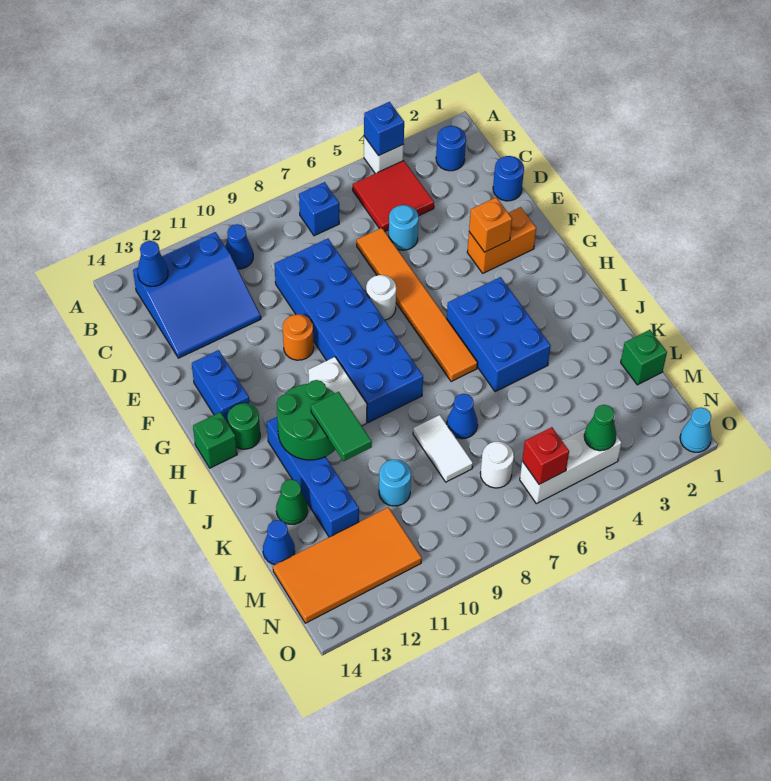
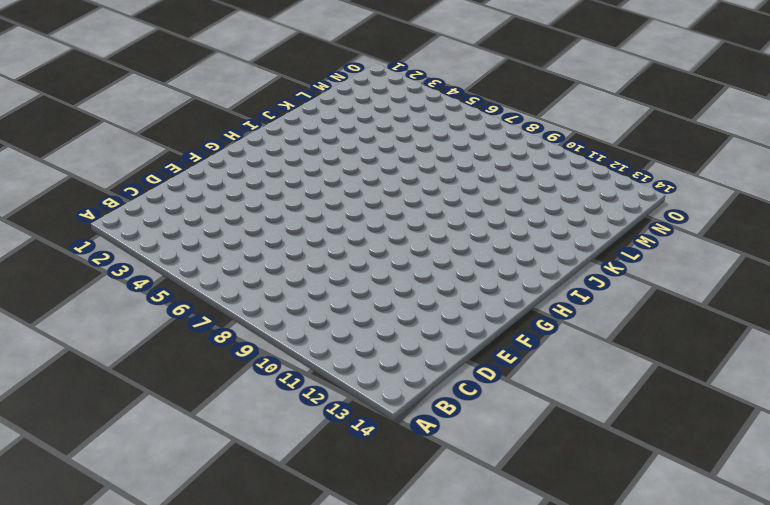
none -> white 1x1 brick [364,136,404,173]
none -> blue 1x1 round brick [436,126,466,171]
none -> red 2x2 tile [353,160,434,231]
none -> blue 1x1 brick [299,182,339,236]

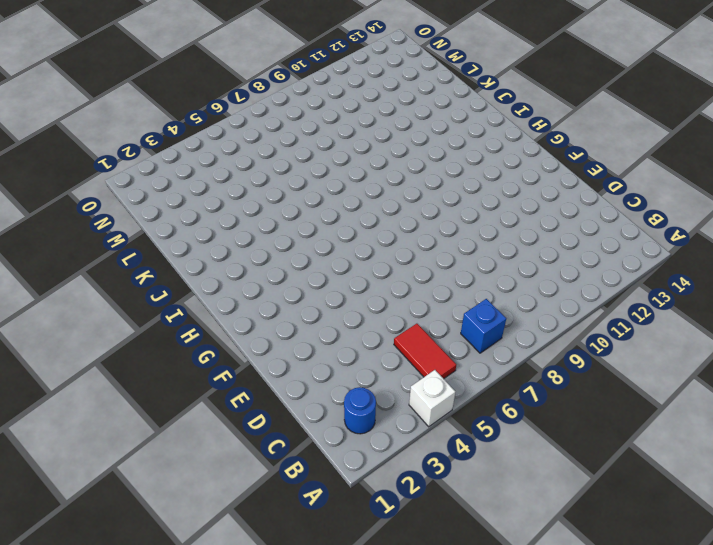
red 1x2 tile [394,324,456,379] -> red 2x2 tile [353,160,434,231]
none -> blue 1x1 cone [225,224,253,269]
none -> blue 3x3 slope [133,232,261,358]
none -> blue 1x1 round brick [493,156,524,201]
none -> cyan 1x1 round brick [389,205,419,250]

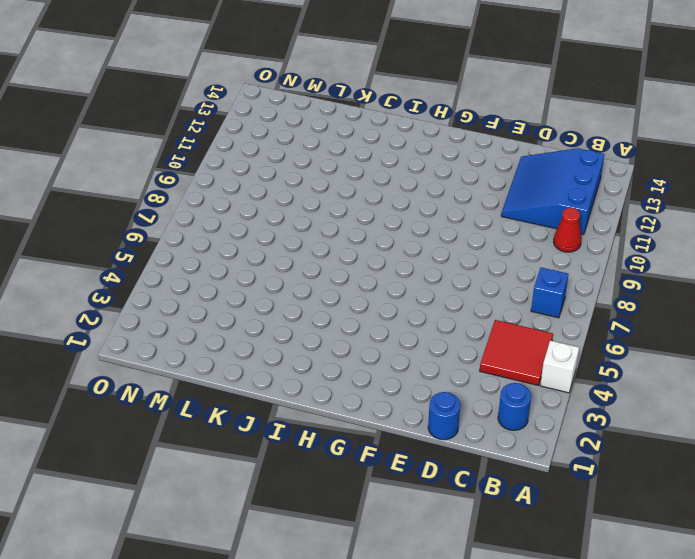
red 1x1 cone [554,208,582,252] -> blue 1x1 cone [225,224,253,269]
none -> cyan 1x1 round brick [389,205,419,250]
none -> orange 1x6 tile [357,228,478,382]
none -> blue 2x6 brick [274,239,423,423]
none -> orange 1x2 brick [467,207,536,273]

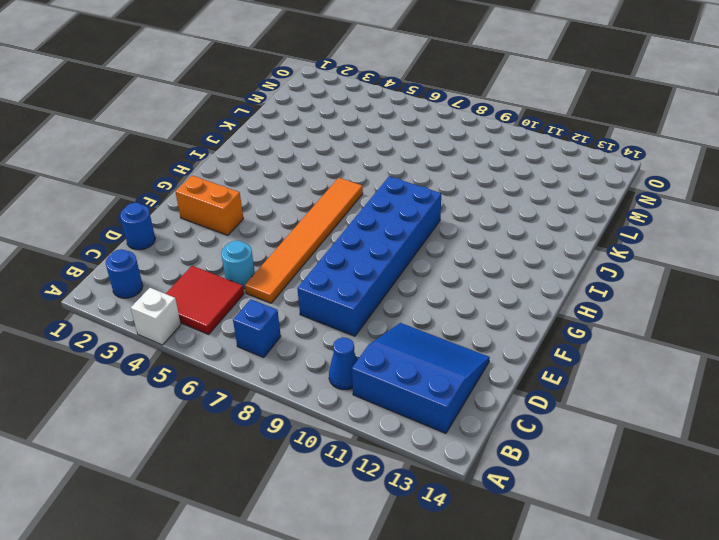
none -> white 1x1 round brick [366,275,396,320]
none -> orange 1x1 round brick [283,314,314,360]
none -> blue 1x2 brick [192,350,249,423]
none -> blue 2x3 brick [447,277,551,392]

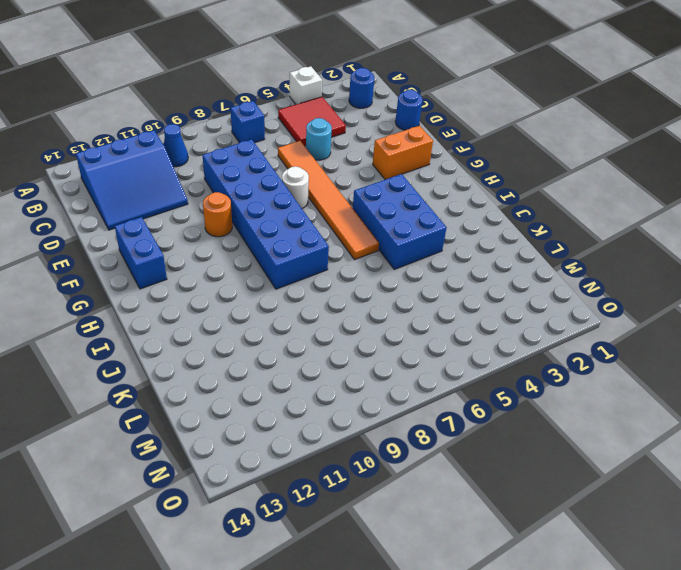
none -> white 1x2 brick [308,357,367,426]
none -> green 1x1 round brick [228,403,260,449]
none -> green 1x1 brick [193,412,237,468]
none -> blue 1x4 brick [267,417,359,537]

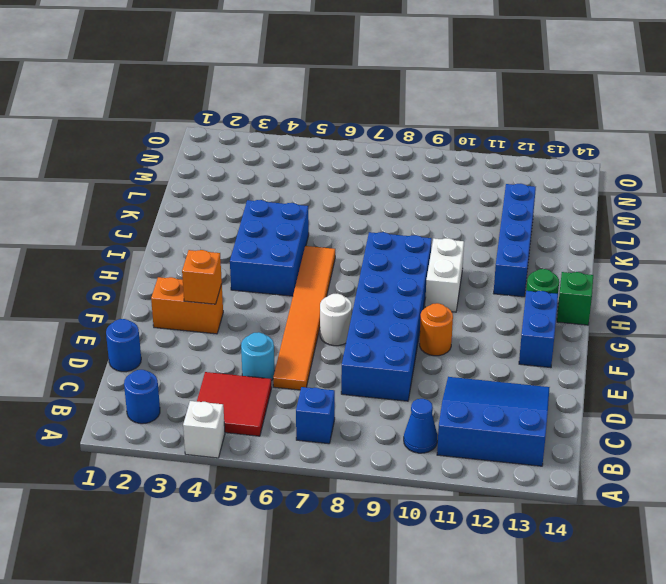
none -> blue 1x1 cone [447,394,478,439]
none -> white 1x2 tile [413,415,473,482]
none -> green 1x1 cone [276,479,308,524]
none -> green 1x1 brick [621,330,667,385]

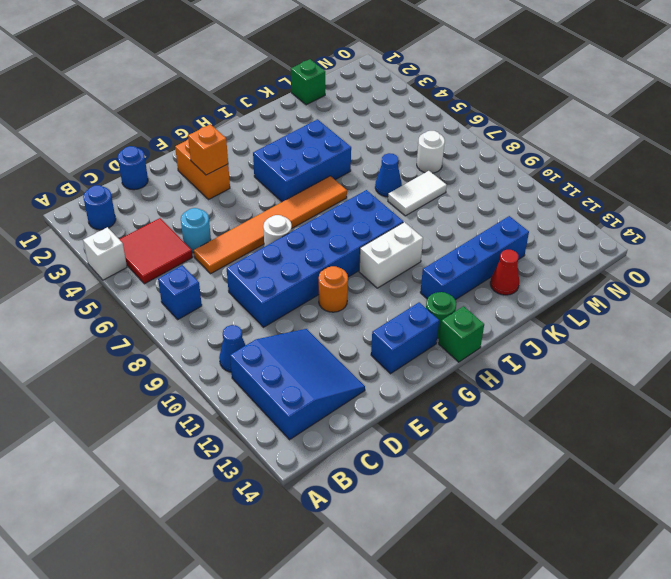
red 1x1 cone [490,250,519,295] -> green 1x1 cone [276,479,308,524]
none -> cyan 1x1 round brick [379,460,411,506]
none -> blue 1x1 cone [263,520,295,564]
none -> orange 2x4 tile [273,507,422,623]
none -> white 1x3 brick [520,429,622,504]

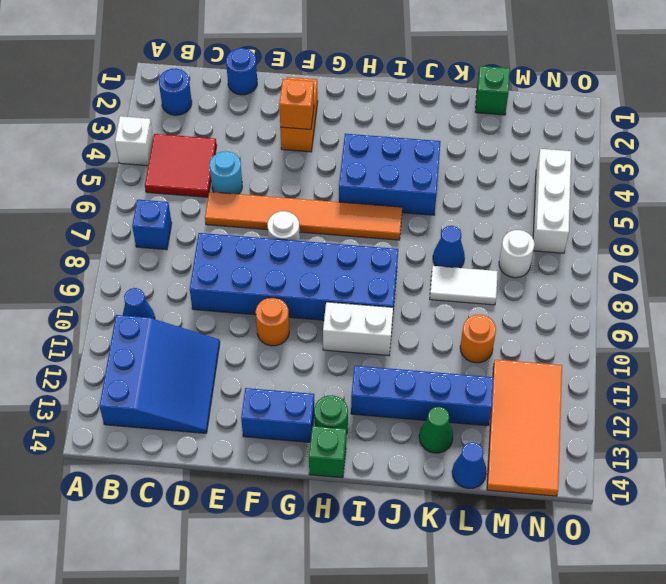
orange 1x1 round brick [460,315,496,363] -> cyan 1x1 round brick [379,460,411,506]
none -> cyan 1x1 cone [680,407,712,452]
none -> blue 1x1 brick [364,102,404,156]
none -> blue 1x1 cone [138,241,168,286]
none -> green 2x2 round brick [277,380,336,460]

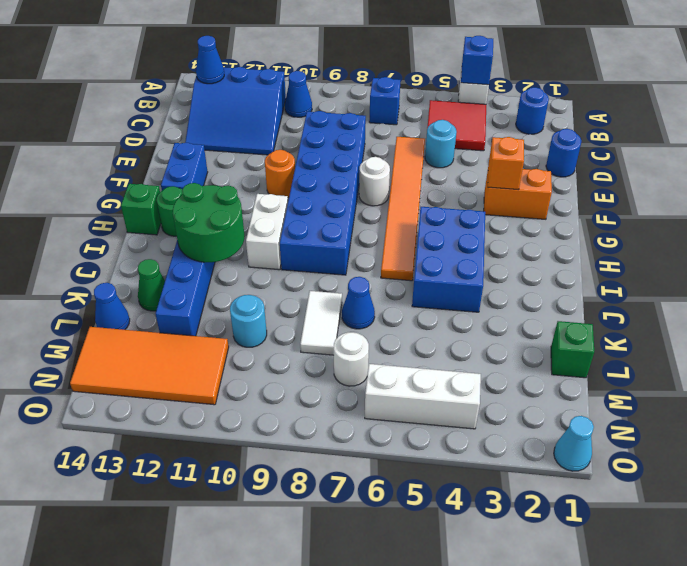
none -> green 1x1 cone [584,405,616,451]
none -> red 1x1 brick [522,427,569,484]
none -> green 1x2 tile [311,392,372,461]

